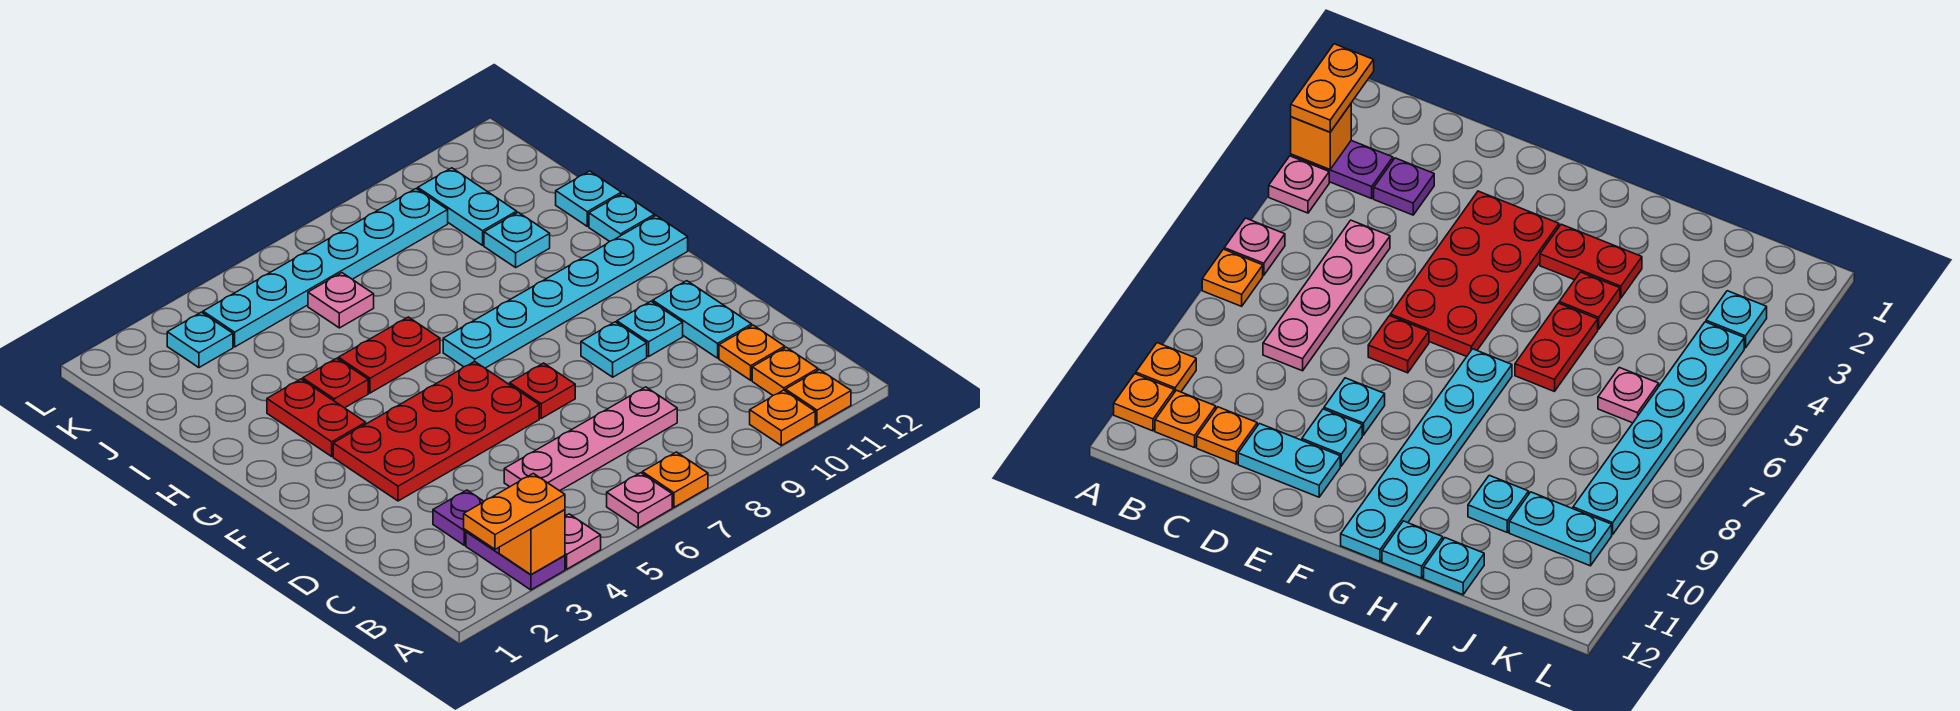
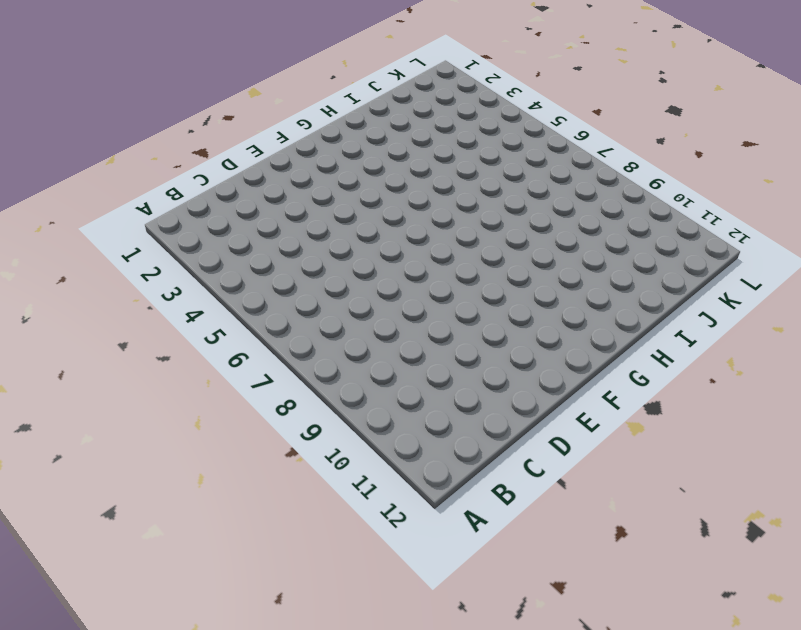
none -> purple 1x2 plate [466,531,565,590]
none -> pink 1x1 plate [565,514,601,569]
none -> pink 1x1 plate [607,473,672,528]

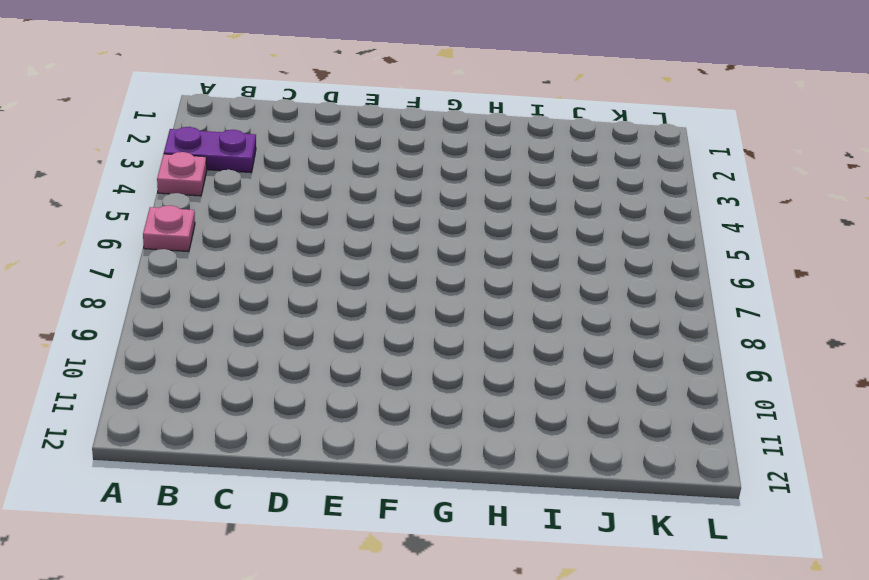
none -> orange 1x1 plate [642,452,708,507]
none -> orange 1x1 plate [750,390,815,445]
none -> orange 1x1 plate [786,370,851,425]

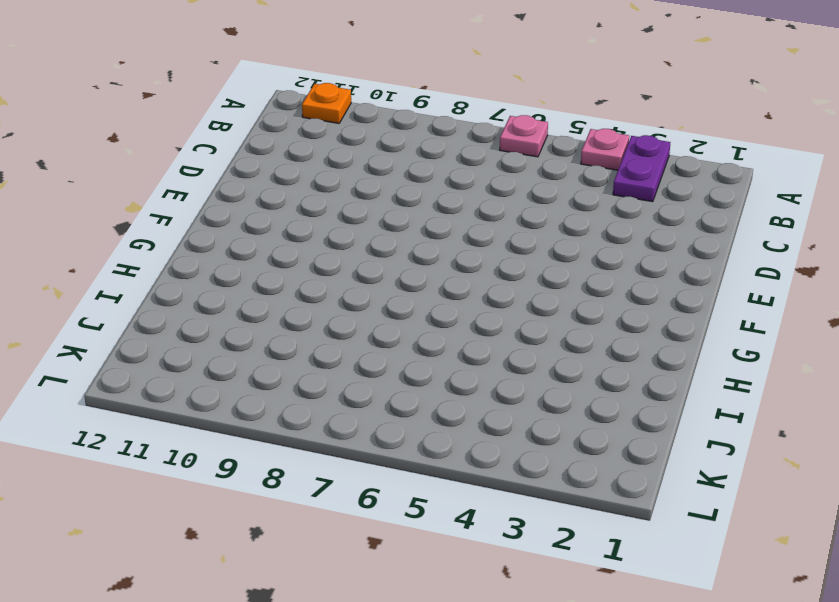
none -> orange 1x1 plate [642,452,708,507]
none -> orange 1x1 plate [750,390,815,445]
none -> orange 1x1 plate [752,347,818,395]

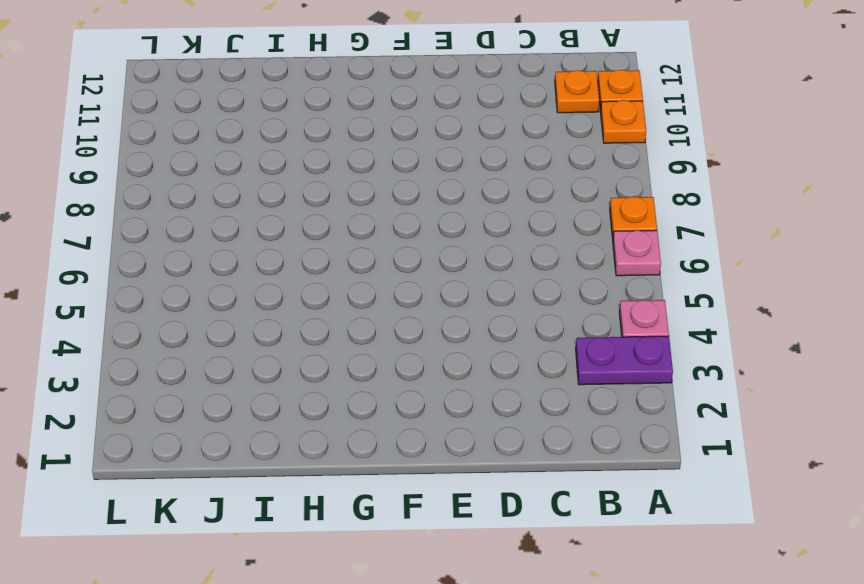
none -> purple 1x1 plate [433,490,484,545]
none -> pink 1x4 plate [504,387,677,491]
none -> orange 1x1 plate [719,325,785,380]

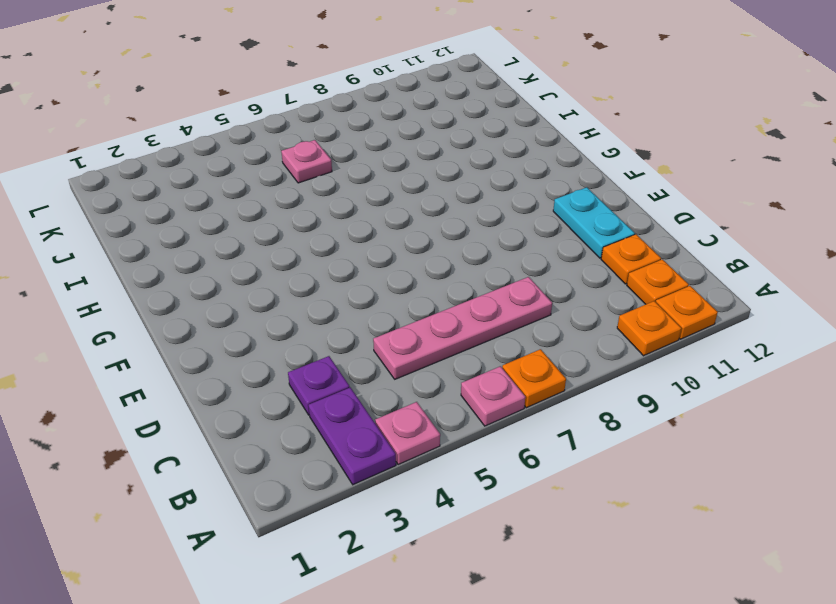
none -> red 2x4 plate [333,362,539,501]
none -> red 1x1 plate [510,363,575,418]
none -> cyan 1x1 plate [581,322,647,377]

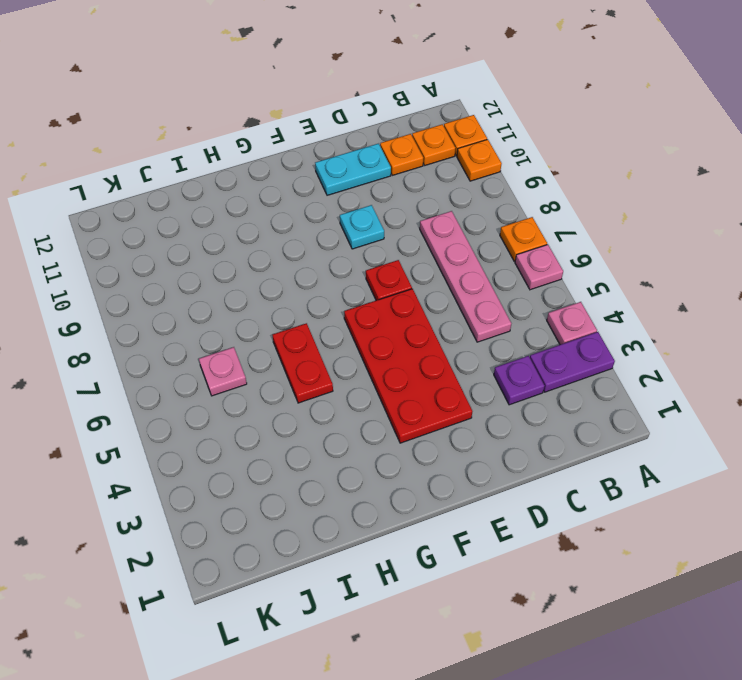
none -> cyan 1x1 plate [617,301,683,357]
none -> red 1x2 plate [267,379,366,456]
none -> cyan 1x6 plate [443,216,688,368]

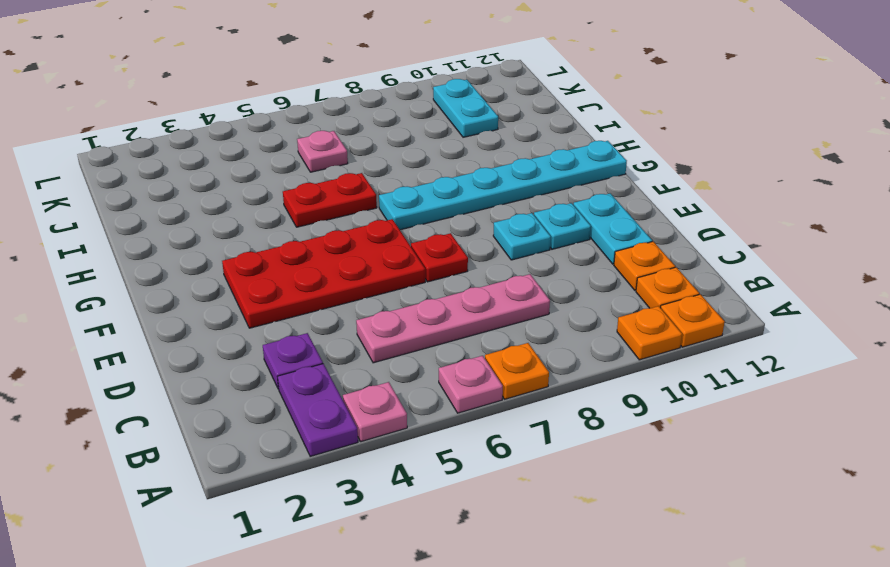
none -> red 1x2 plate [267,379,366,456]
none -> red 1x1 plate [303,358,368,408]
none -> cyan 1x1 plate [589,193,655,241]

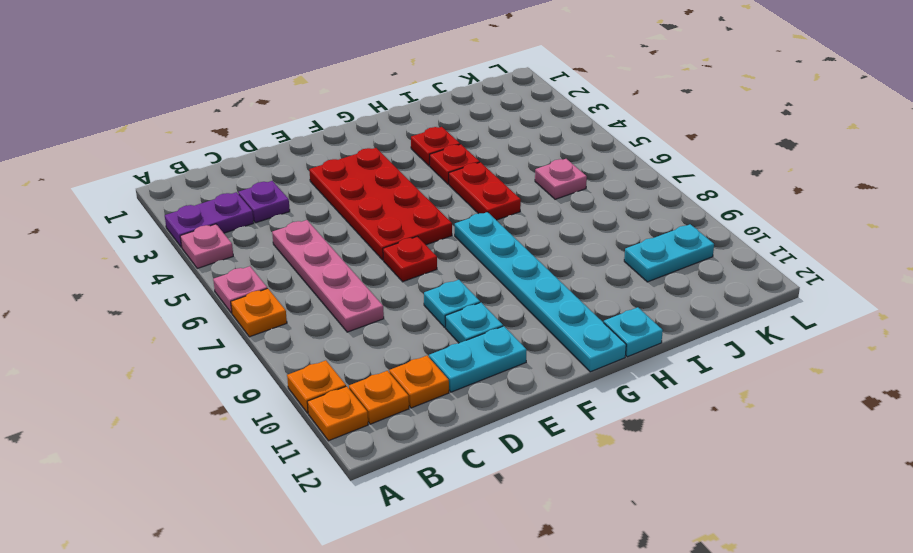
red 1x1 plate [411,127,460,166] -> red 1x2 plate [267,379,366,456]
none -> cyan 1x1 plate [484,212,550,267]
none -> cyan 1x1 plate [556,171,621,226]
none -> cyan 1x1 plate [167,312,233,368]

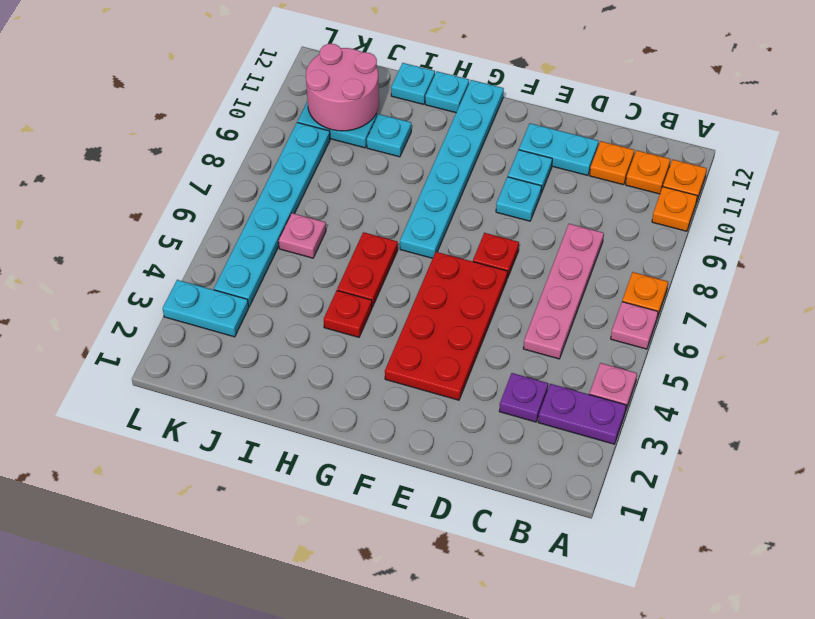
pink 2x2 round brick [306,44,379,131] -> none
cyan 1x2 plate [163,280,249,337] -> cyan 1x1 plate [167,312,233,368]
none -> red 1x2 plate [267,379,366,456]
none -> orange 1x1 brick [499,510,565,575]
none -> orange 1x2 plate [464,473,565,549]

